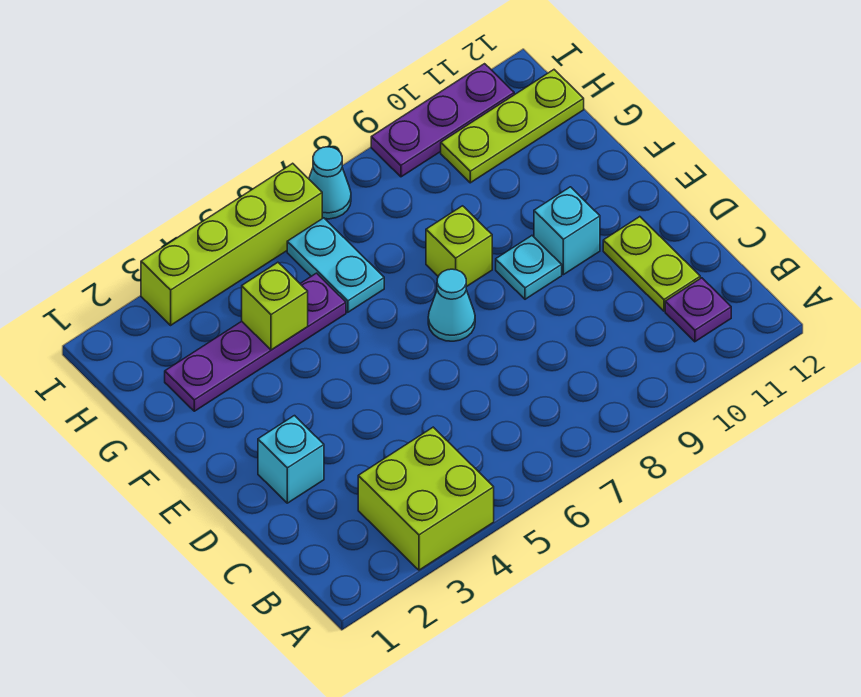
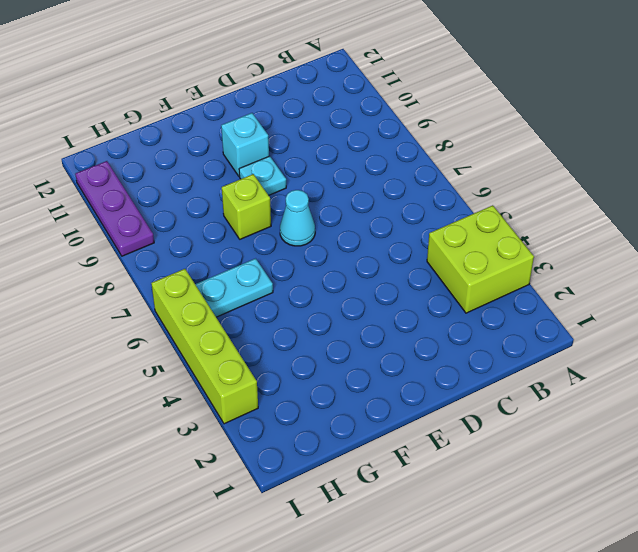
none -> purple 1x1 plate [665,278,731,342]
none -> lime 1x2 plate [603,217,700,311]
none -> cyan 1x1 brick [258,416,324,503]

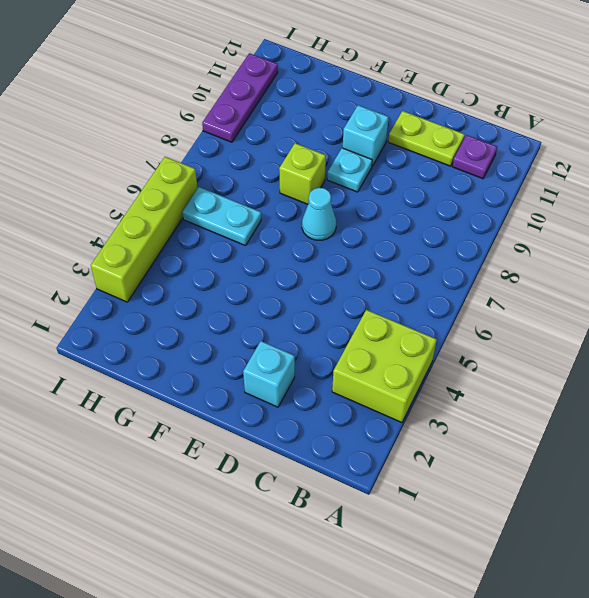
none -> purple 1x4 plate [165,273,346,411]
none -> lime 1x3 plate [441,70,584,183]
none -> cyan 1x1 cone [309,147,351,219]

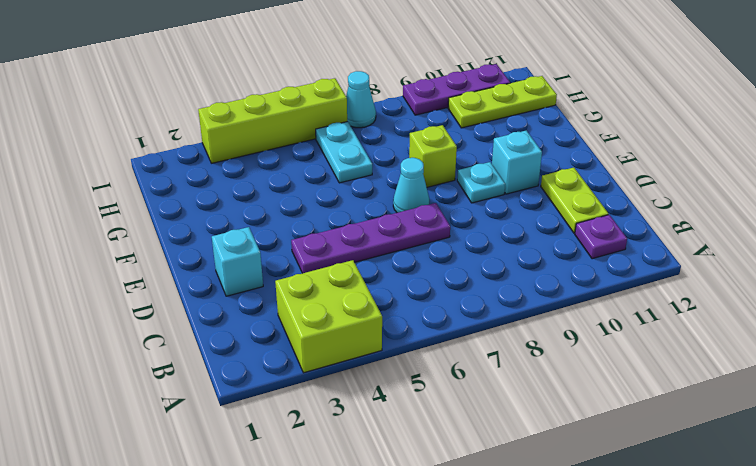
purple 1x4 plate [291,203,450,273] -> purple 1x4 plate moved to [165,273,346,411]
none -> lime 1x1 brick [242,262,308,350]

